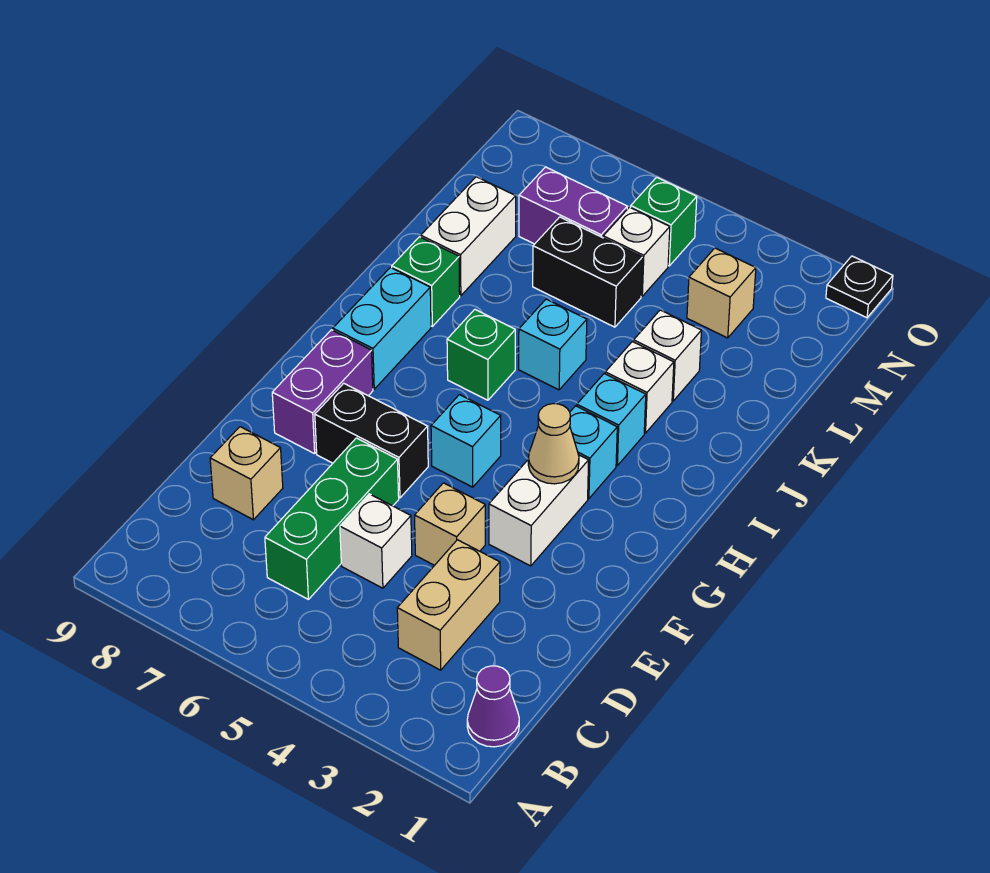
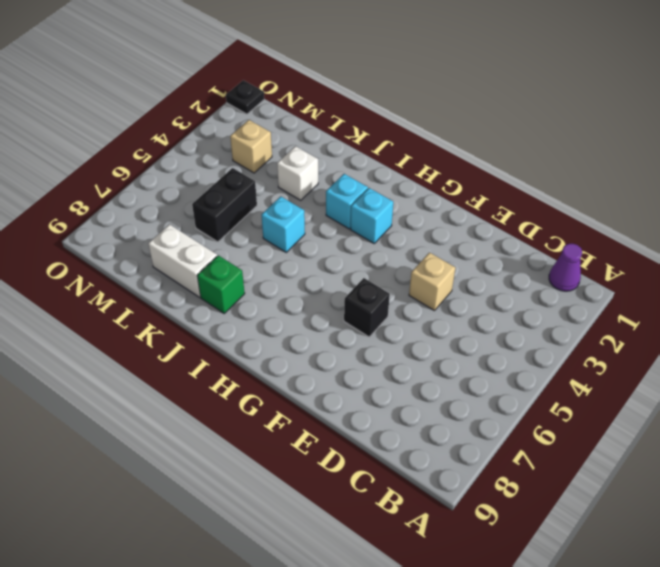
black 1x1 brick [344,278,390,337] -> black 1x2 brick [315,383,428,498]
none -> tan 1x2 brick [397,540,500,670]
none -> green 1x3 brick [265,438,399,600]
none -> white 1x1 brick [340,494,412,588]

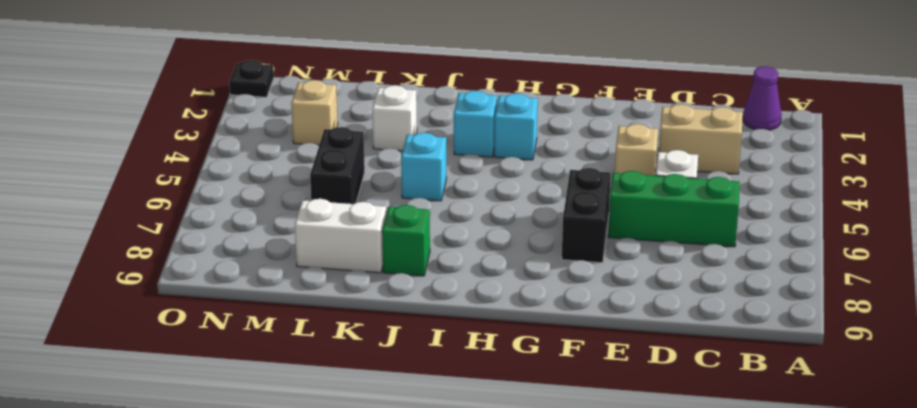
none -> tan 1x1 brick [210,427,283,520]
none -> white 1x2 brick [489,455,589,566]
none -> purple 1x2 brick [272,330,373,454]

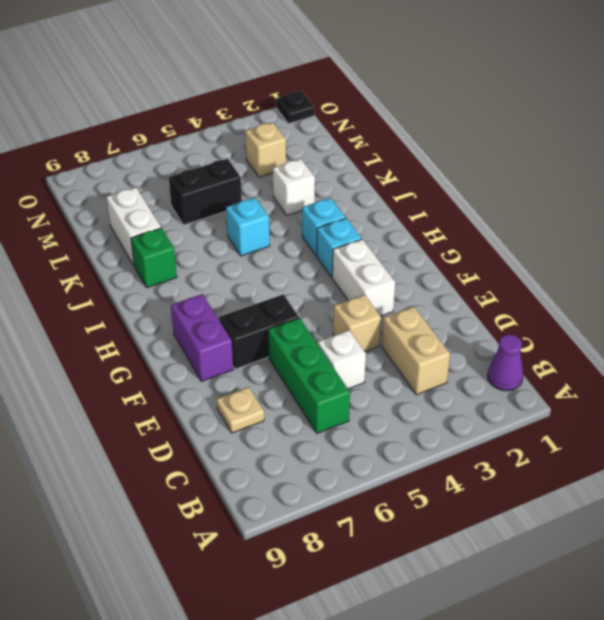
tan 1x1 plate [216,387,264,433] -> tan 1x1 brick [210,427,283,520]
none -> cyan 1x1 brick [431,395,501,487]
none -> cyan 1x2 brick [333,268,431,389]
none -> green 1x1 brick [447,309,515,400]

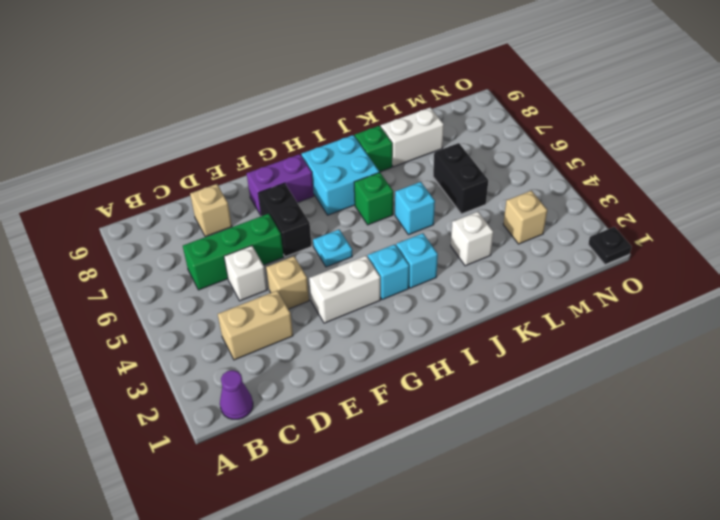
cyan 1x1 plate [313,230,352,267] -> cyan 1x1 brick [431,395,501,487]
cyan 2x2 brick [301,135,379,215] -> cyan 1x2 brick [333,268,431,389]
none -> white 1x1 brick [605,342,674,433]
none -> white 1x1 brick [603,207,670,296]
none -> purple 1x2 brick [519,167,627,244]

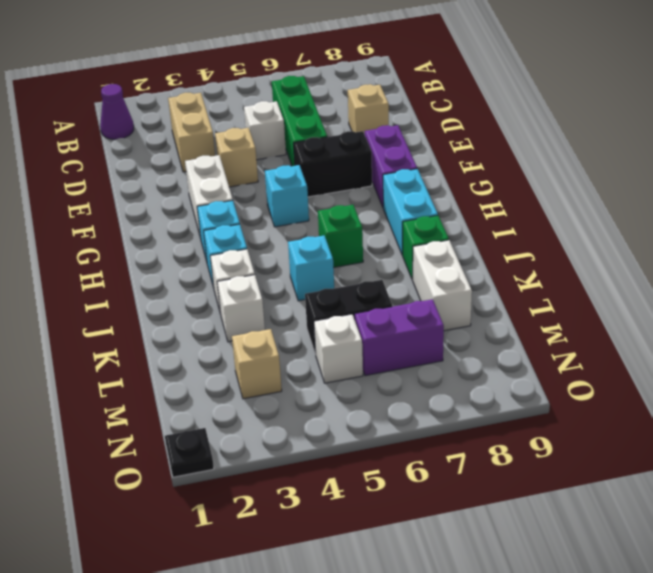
none -> green 1x1 brick [631,177,697,266]
none -> tan 1x1 cone [528,404,579,484]

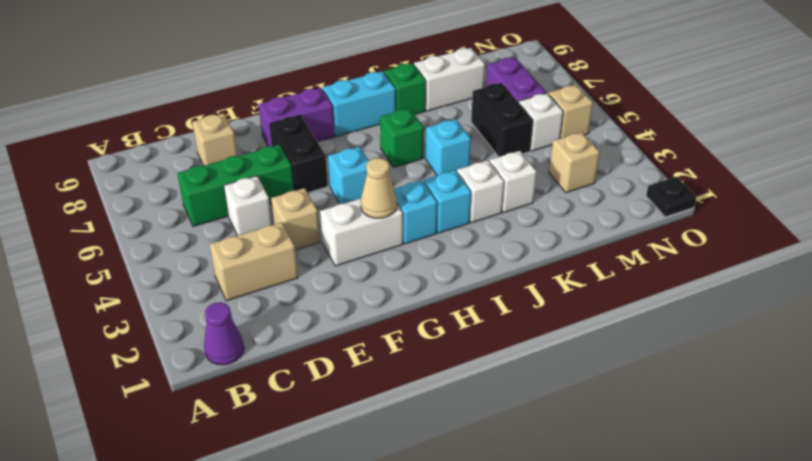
tan 1x1 brick [548,85,593,138] -> green 1x1 brick [631,177,697,266]

